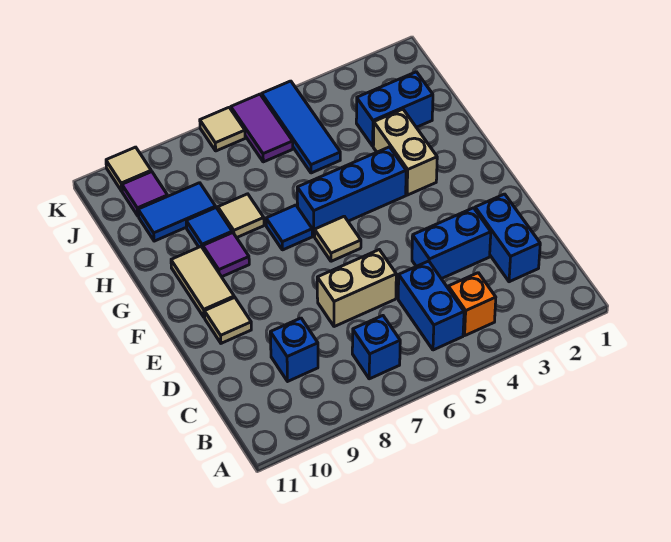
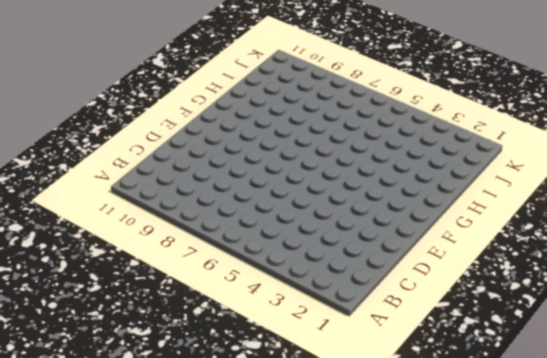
none -> orange 1x1 brick [448,273,496,335]
none -> blue 1x2 brick [398,261,464,350]
none -> blue 1x1 brick [352,316,400,379]

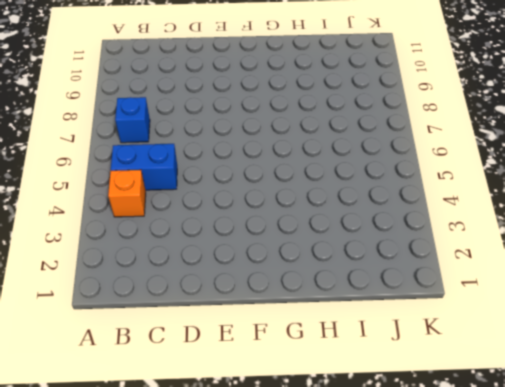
none -> blue 1x2 brick [475,194,540,282]
none -> blue 1x1 brick [270,318,318,381]
none -> blue 1x2 brick [412,208,491,279]

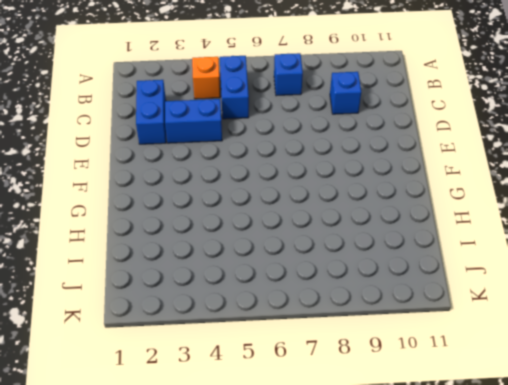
none -> tan 1x2 brick [317,250,396,327]
none -> tan 1x1 tile [204,297,251,343]
none -> tan 1x1 tile [315,216,361,261]

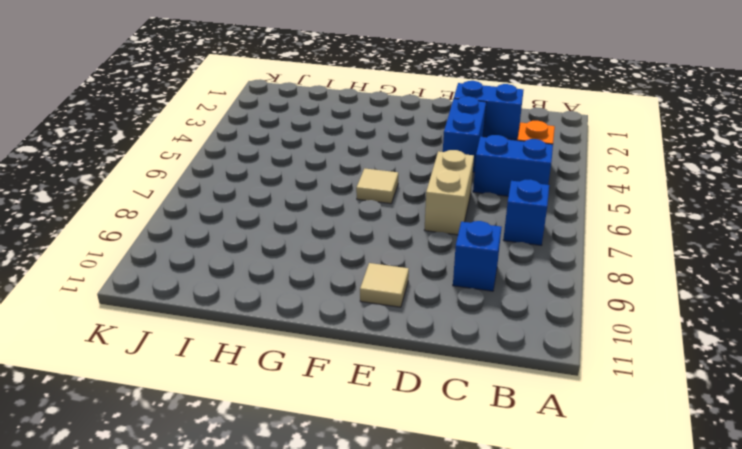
none -> tan 1x2 tile [171,247,234,317]
none -> tan 1x2 brick [373,109,437,195]
none -> blue 1x3 brick [297,147,406,236]

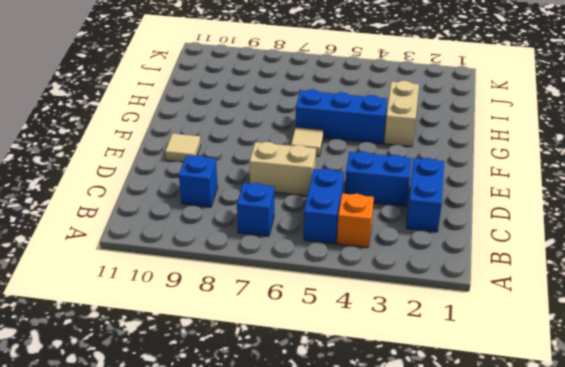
none -> tan 1x2 tile [171,247,234,317]
none -> blue 1x1 tile [266,205,312,250]
none -> purple 1x1 tile [203,233,249,277]

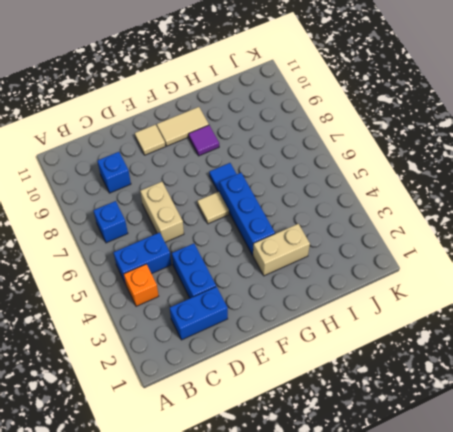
none -> tan 1x1 tile [218,194,264,238]
none -> blue 1x1 tile [186,208,232,248]
none -> blue 1x2 brick [356,72,433,146]

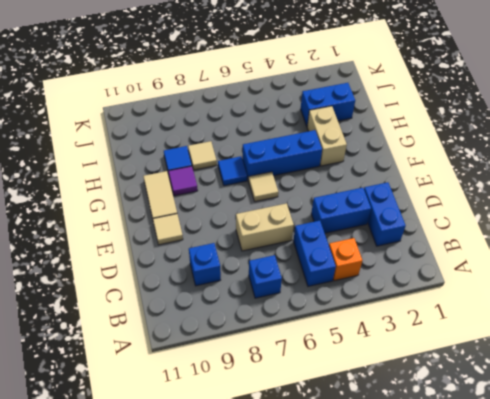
none -> blue 1x3 tile [262,81,340,173]
none -> blue 1x2 tile [138,183,216,241]
none -> purple 1x2 tile [231,94,293,162]

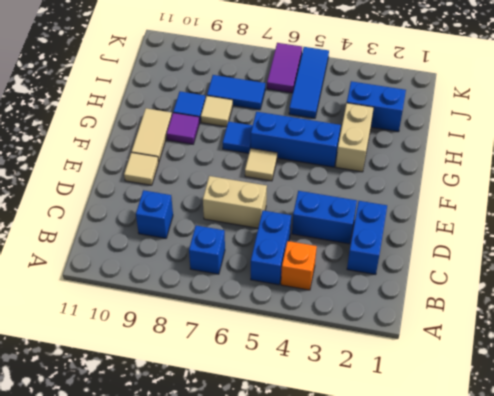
blue 1x2 tile [207,75,265,110] -> blue 1x2 tile moved to [138,183,216,241]
none -> purple 1x1 tile [122,172,168,216]
none -> tan 1x1 tile [200,108,245,151]
none -> tan 1x1 tile [106,147,151,191]

